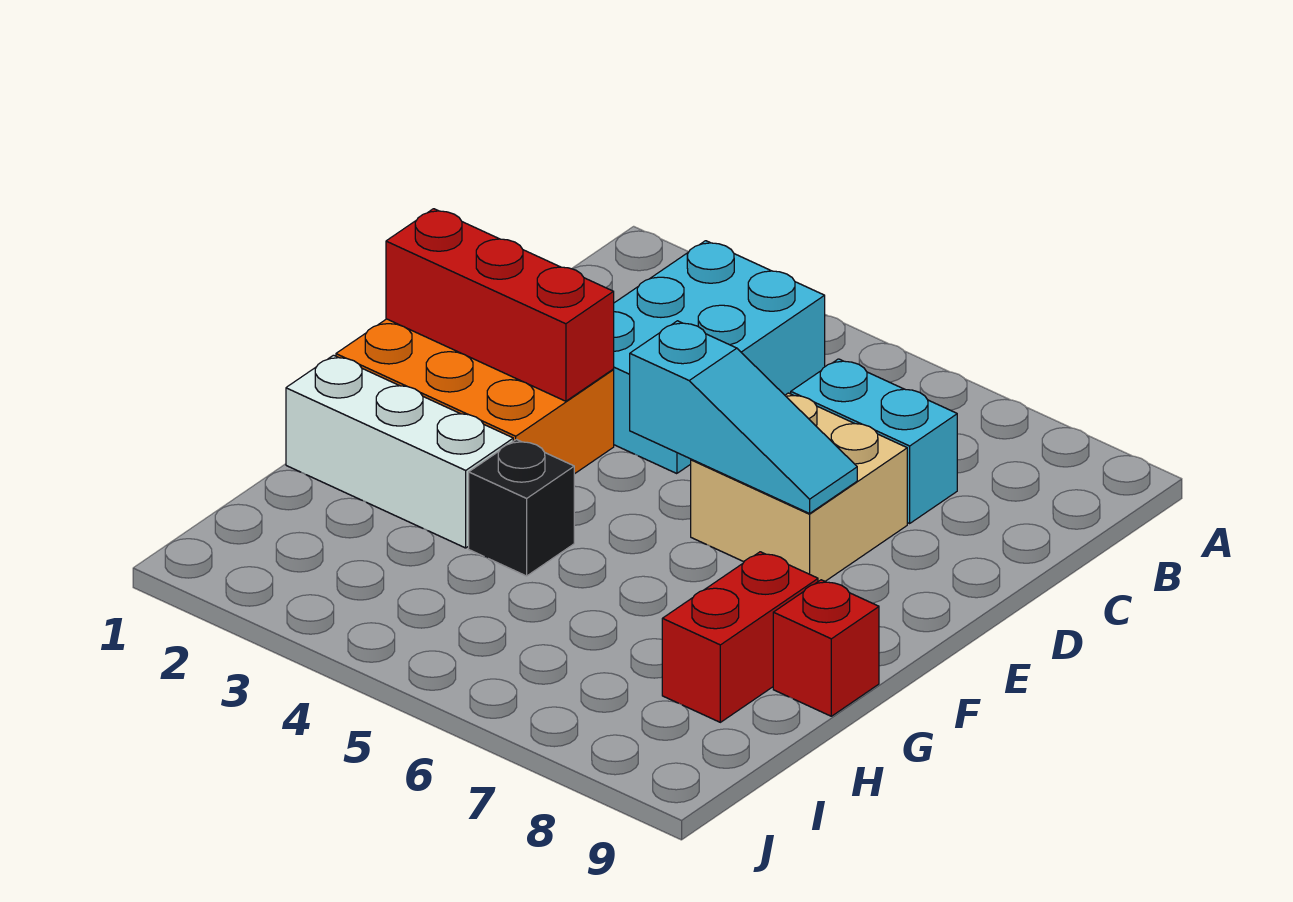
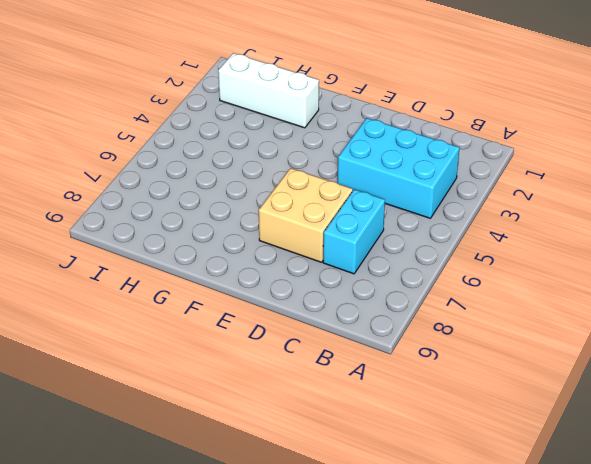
white 1x3 brick [218,53,319,128] -> white 1x3 brick turned to [286,355,513,548]
none -> orange 2x3 brick [336,319,614,474]
none -> black 1x1 brick [469,440,574,576]

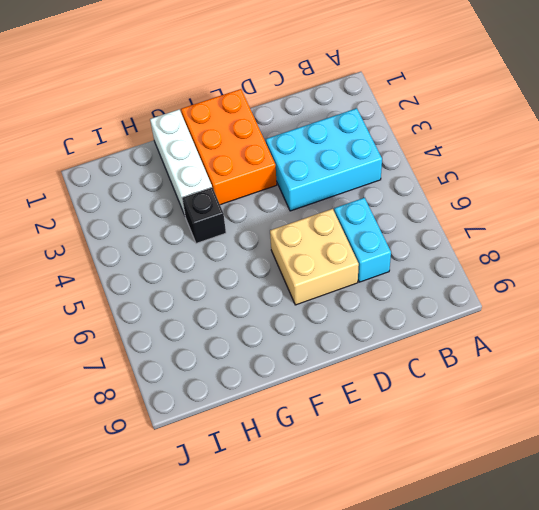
none -> red 1x2 brick [662,552,818,722]
none -> red 1x1 brick [773,580,879,716]

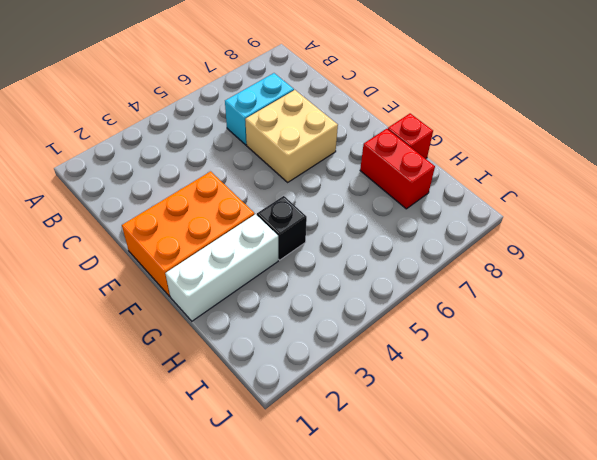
none -> cyan 2x3 brick [613,241,825,474]
none -> red 1x3 brick [386,209,614,401]

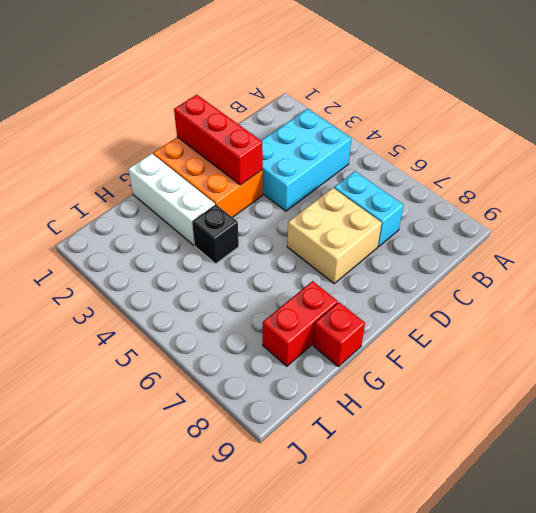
none -> cyan 1x3 slope [630,321,857,513]

